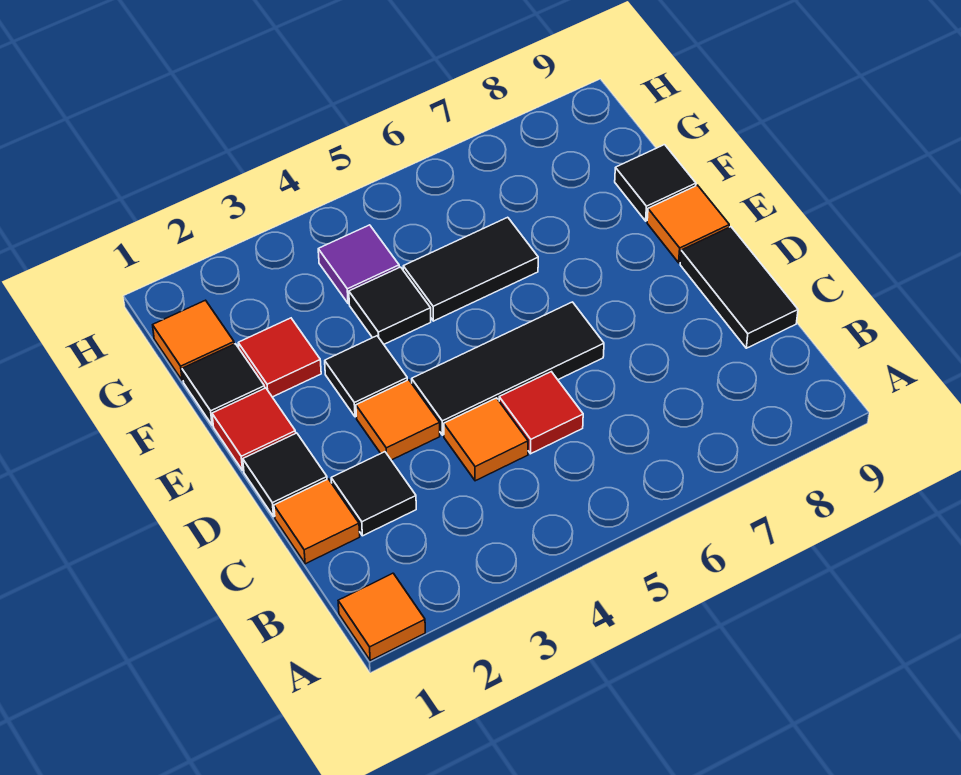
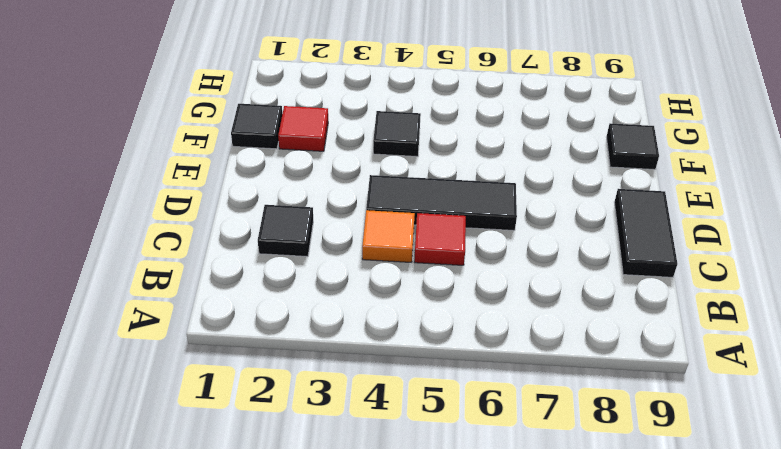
none -> orange 1x1 tile [338,573,425,660]
none -> orange 1x1 tile [274,479,360,564]
none -> black 1x1 tile [243,433,327,517]

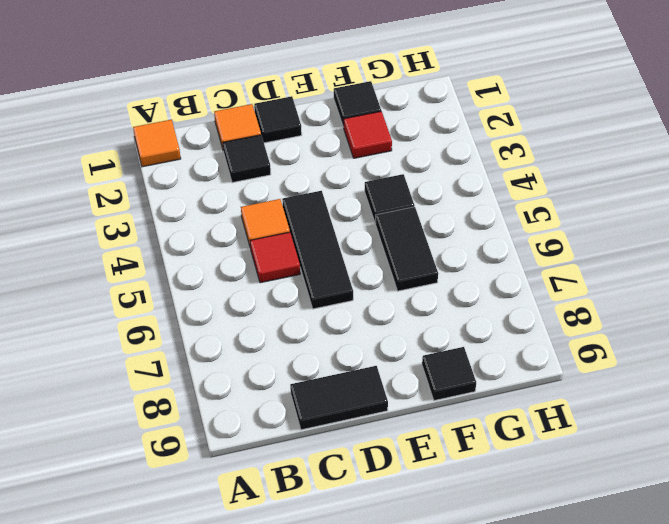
none -> orange 1x1 tile [356,380,440,460]
none -> red 1x1 tile [212,388,296,470]
none -> black 1x1 tile [325,336,407,417]

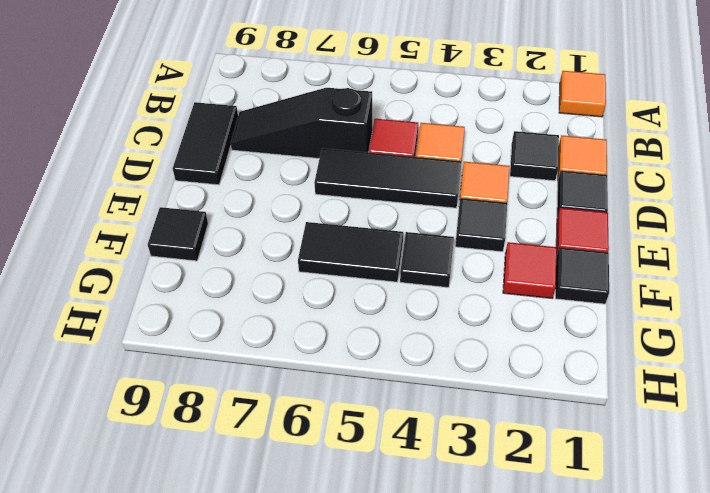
black 1x3 slope [231,88,372,158] -> none
none -> orange 1x1 tile [647,185,729,263]
none -> orange 1x1 tile [153,300,234,381]
none -> purple 1x1 tile [318,225,399,304]

